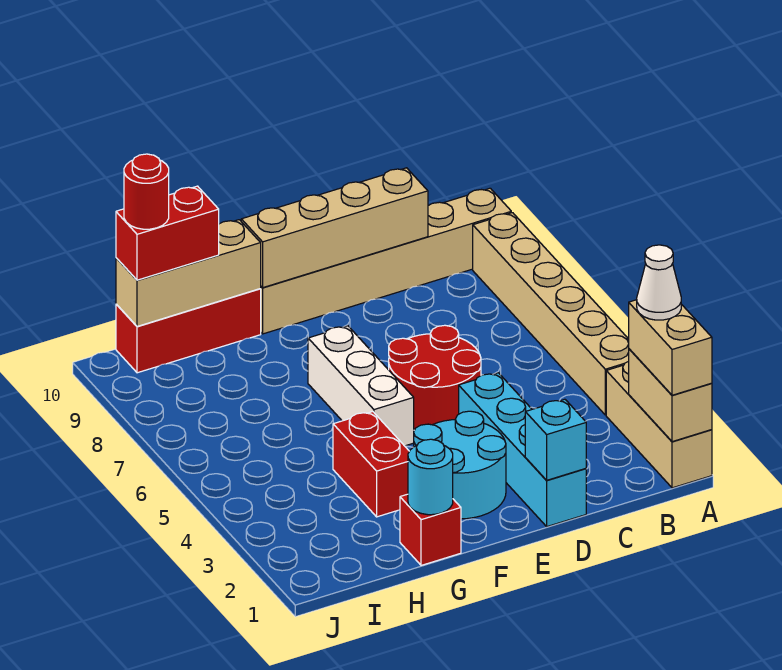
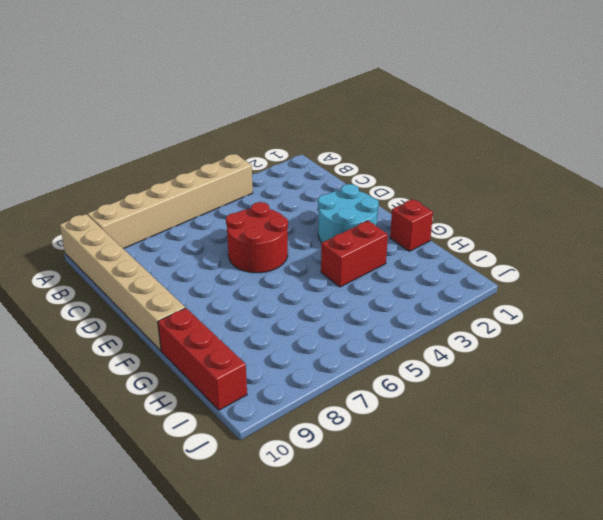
none -> tan 1x3 brick [606,361,712,488]
none -> cyan 1x4 brick [459,373,586,527]
none -> white 1x3 brick [308,326,414,446]

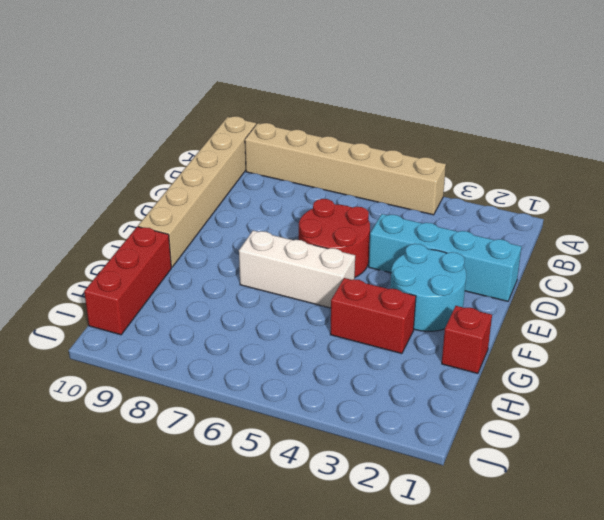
none -> tan 1x3 brick [606,361,712,488]
none -> tan 1x2 brick [629,349,712,442]
none -> tan 1x4 brick [241,168,428,288]

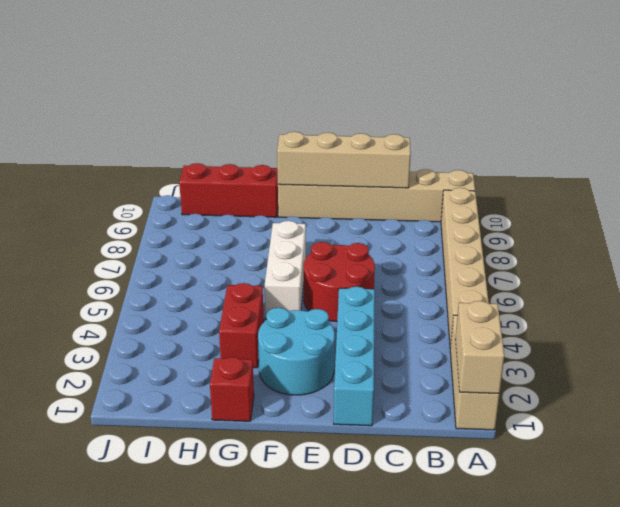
none -> cyan 1x1 brick [525,399,586,480]
none -> cyan 1x1 round brick [408,439,453,515]
none -> tan 1x3 brick [116,220,261,326]

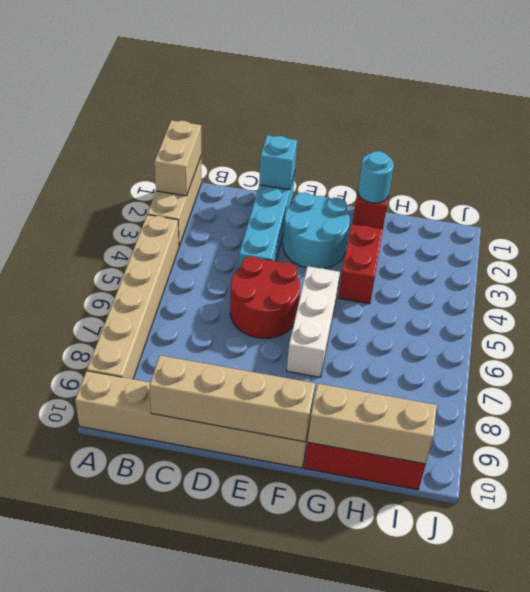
none -> tan 1x2 brick [629,300,712,395]
none -> red 1x2 brick [116,186,219,280]
none -> white 1x1 cone [637,245,681,320]

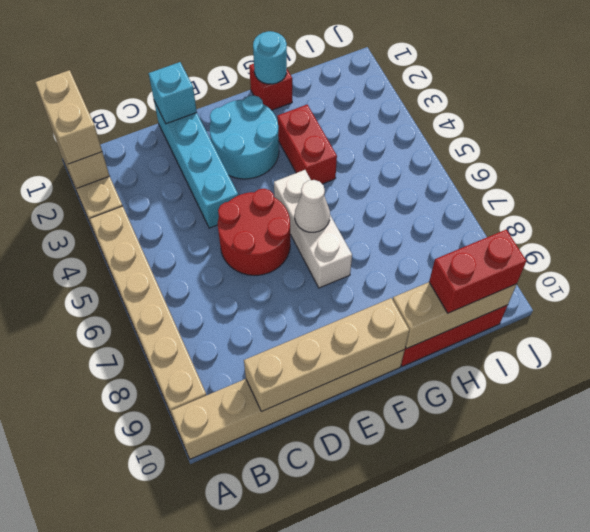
white 1x1 cone [295,180,330,232] -> white 1x1 cone moved to [637,245,681,320]
none -> red 1x1 round brick [124,154,169,229]

